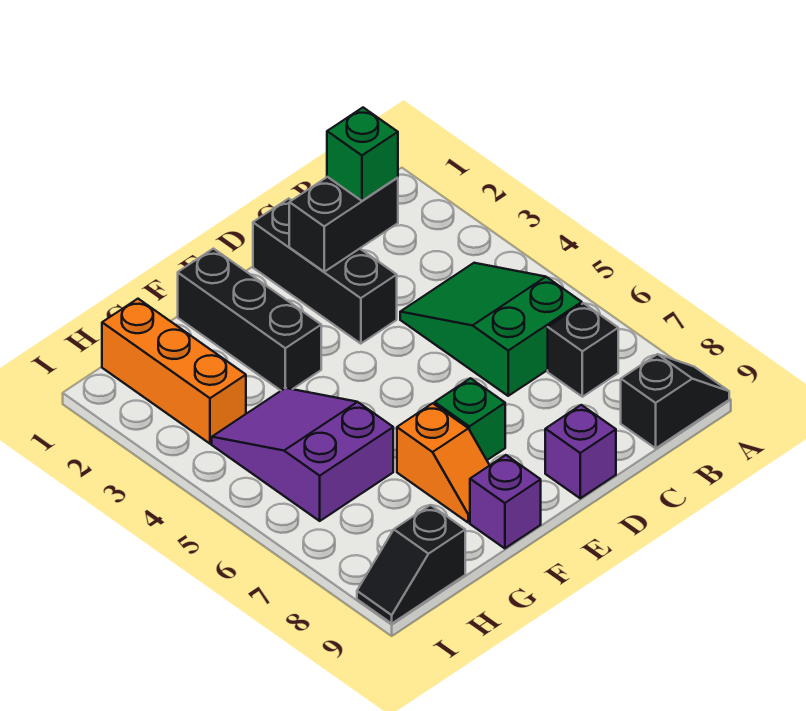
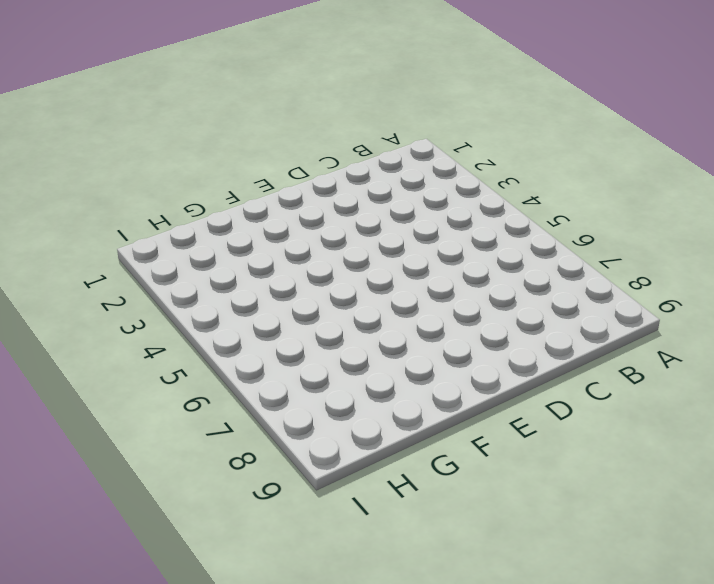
none -> black 1x2 slope [621,354,729,448]
none -> green 2x3 slope [400,263,582,396]
none -> black 1x1 brick [548,303,618,397]

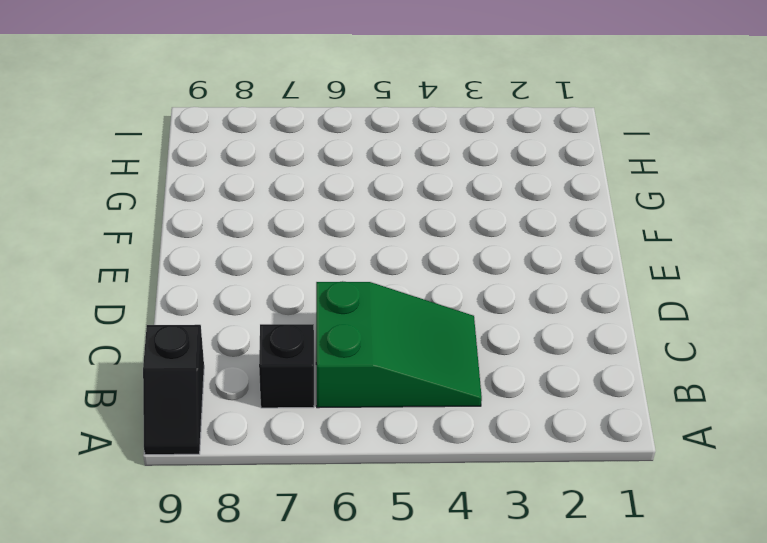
none -> black 1x3 brick [253,199,397,344]
none -> purple 1x1 brick [545,405,616,498]
none -> green 1x1 brick [435,378,505,460]

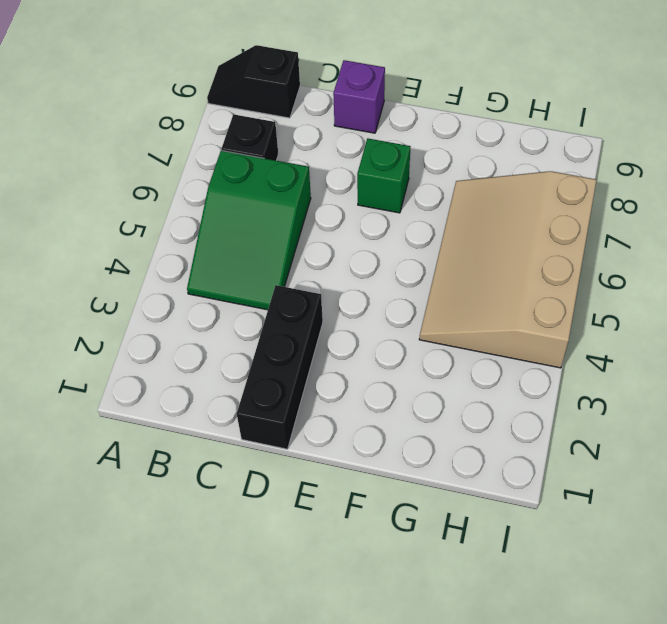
tan 3x4 slope [419,171,596,368] -> purple 2x3 slope [212,388,393,521]
none -> black 1x3 brick [178,249,321,390]
none -> orange 1x2 slope [397,403,490,522]
none -> purple 1x1 brick [470,455,541,548]

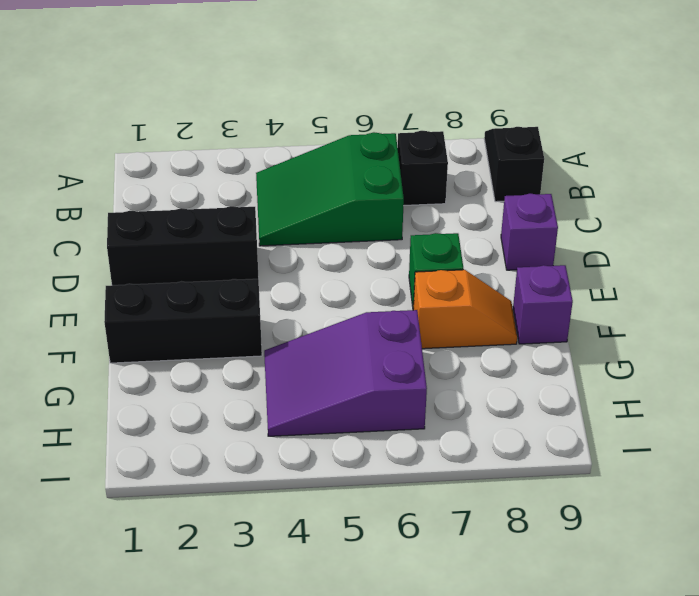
none -> orange 1x3 brick [102,299,246,444]
none -> black 1x2 slope [357,505,465,623]
none -> black 1x2 brick [289,177,398,272]

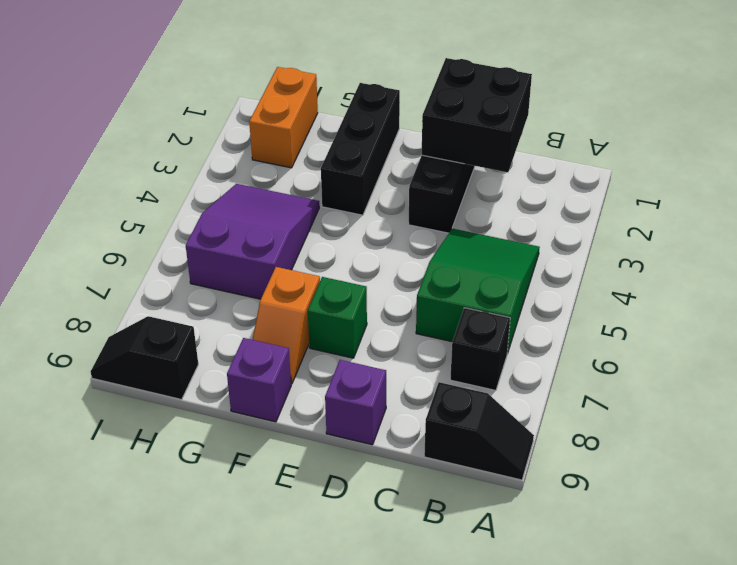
black 2x2 brick [422,58,532,172] -> black 1x2 brick [289,177,398,272]
orange 1x2 brick [249,67,318,168] -> orange 1x3 brick [102,299,246,444]
none -> green 1x1 brick [327,108,398,201]

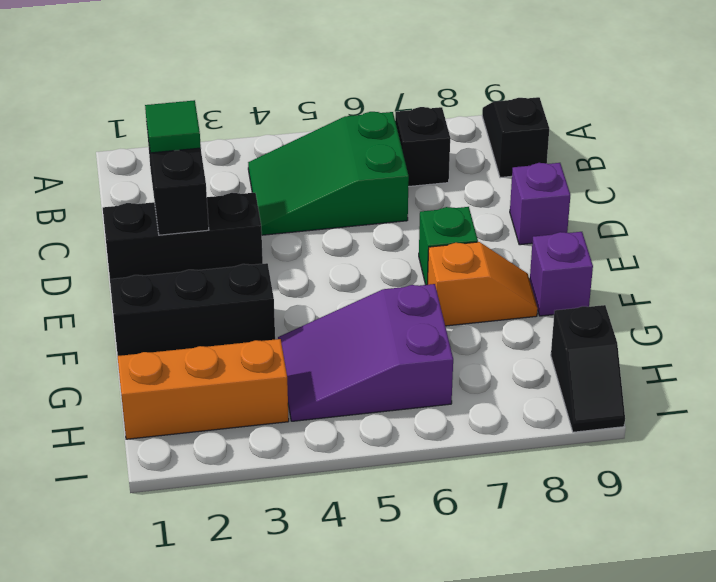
green 1x1 tile [145,100,201,153] -> green 1x1 brick [327,108,398,201]

